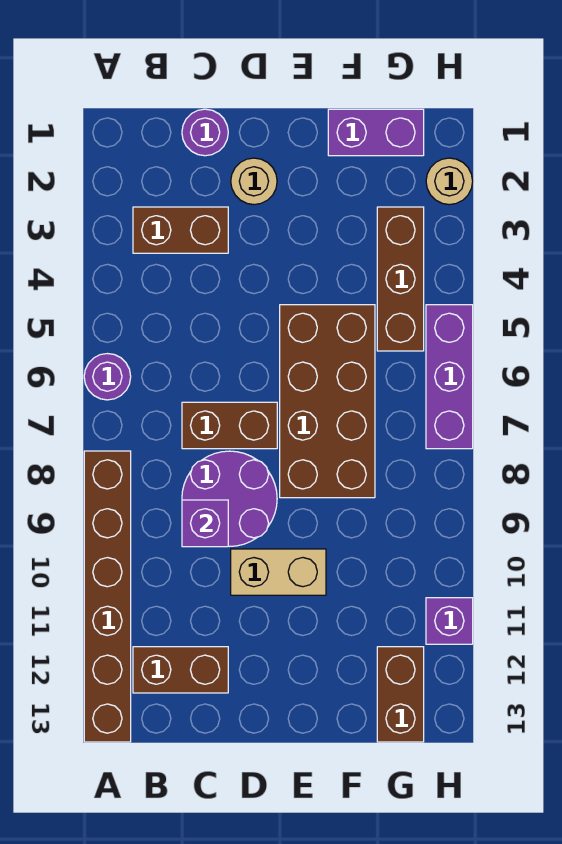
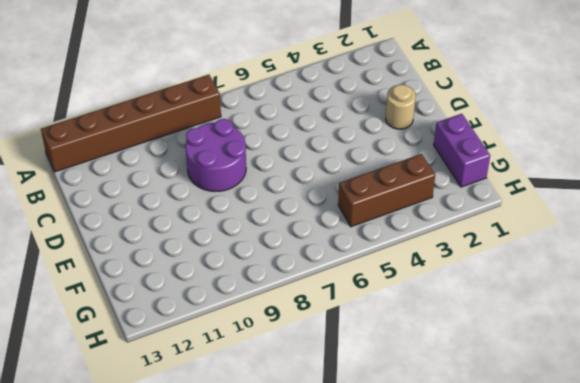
none -> purple 1x1 round brick [84,354,131,400]
none -> brown 1x2 brick [133,207,228,253]
none -> brown 1x2 brick [133,647,228,693]

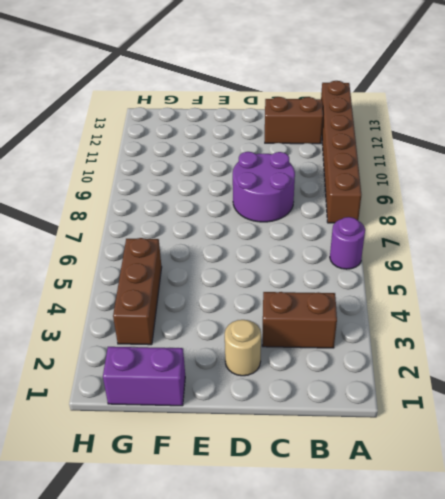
none -> purple 1x1 round brick [182,109,228,156]
none -> brown 1x2 brick [182,402,277,449]
none -> tan 1x2 brick [231,549,326,595]

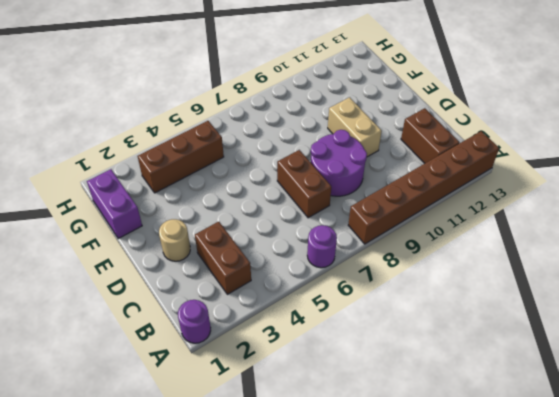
purple 1x1 round brick [178,300,211,343] -> purple 1x1 round brick moved to [182,109,228,156]
none -> brown 2x4 brick [280,305,375,498]
none -> brown 1x2 brick [377,647,424,742]
none -> tan 1x1 round brick [426,158,473,205]

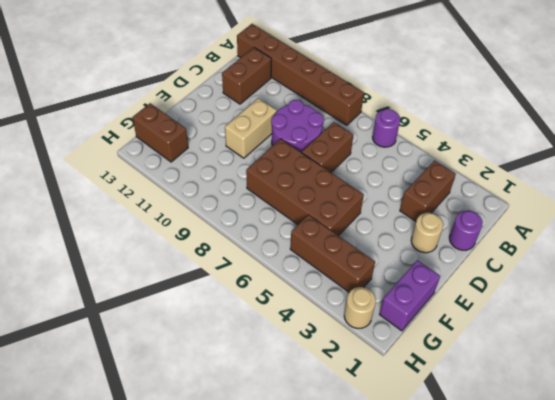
none -> purple 1x3 brick [426,305,473,449]
none -> purple 1x1 brick [426,598,473,644]
none -> purple 1x1 brick [182,500,228,547]

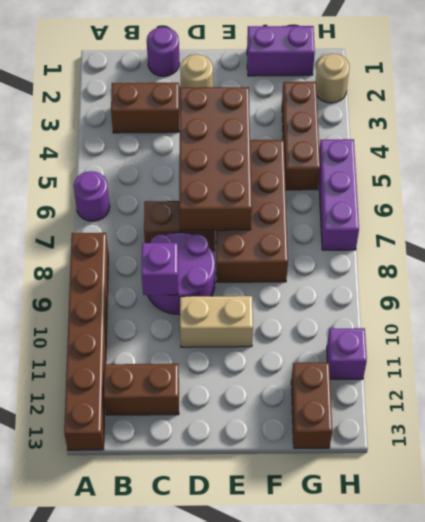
brown 2x4 brick [179,87,252,231] -> none

